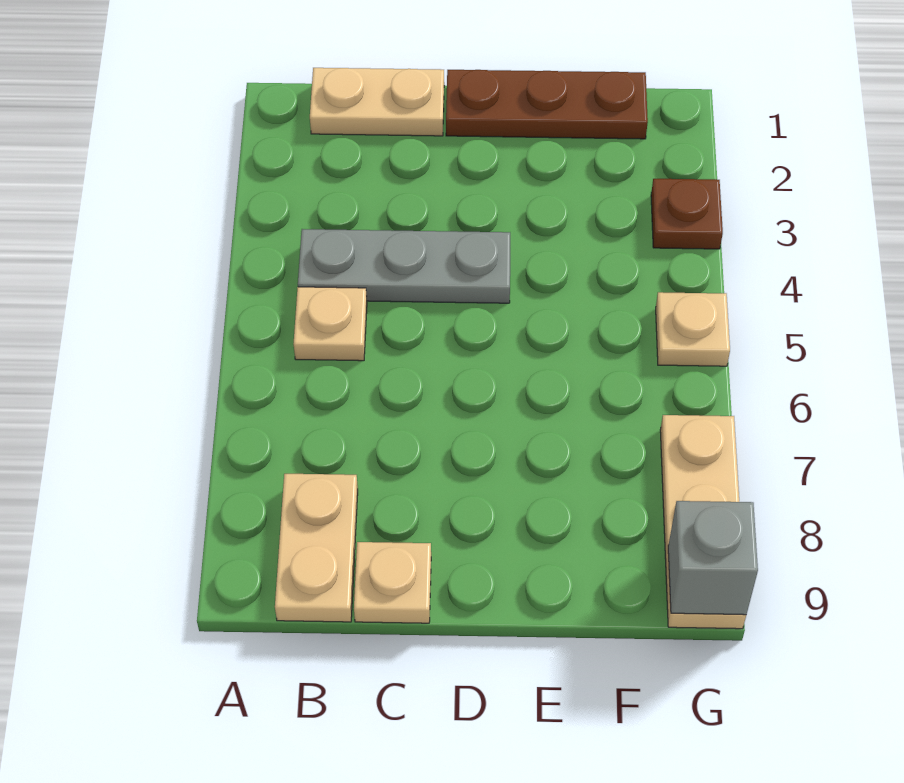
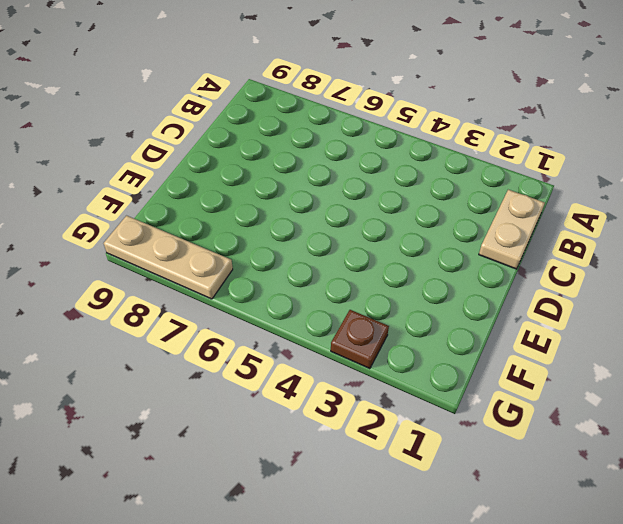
none -> grey 1x3 plate [298,229,510,303]
none -> tan 1x1 plate [293,287,367,361]

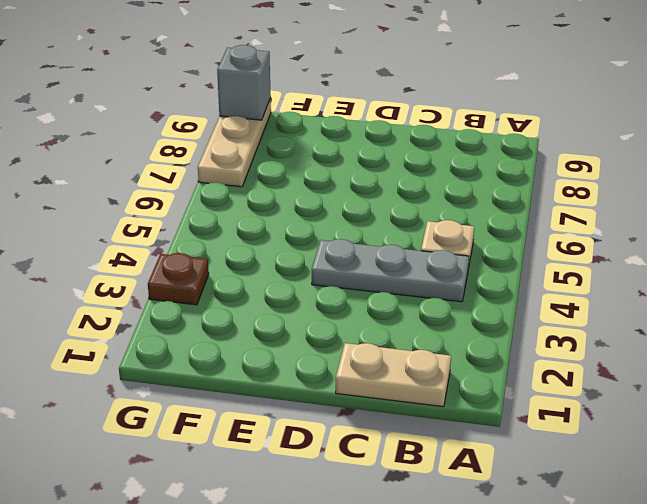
none -> tan 1x2 plate [275,474,358,622]
none -> tan 1x1 plate [354,542,431,623]

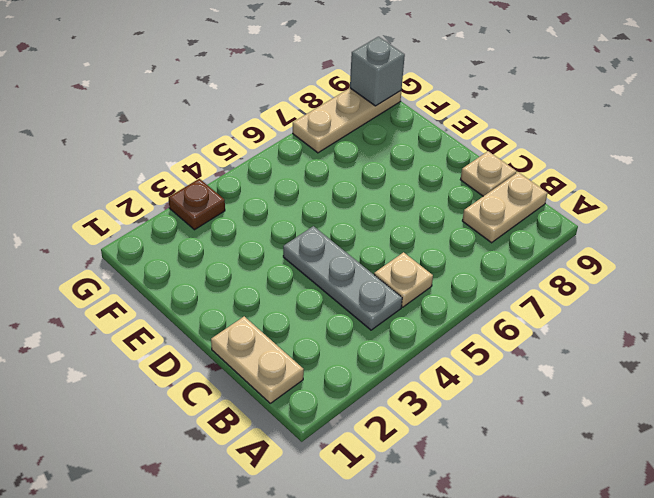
none -> brown 1x3 plate [446,70,648,139]
none -> tan 1x1 plate [656,292,730,366]

